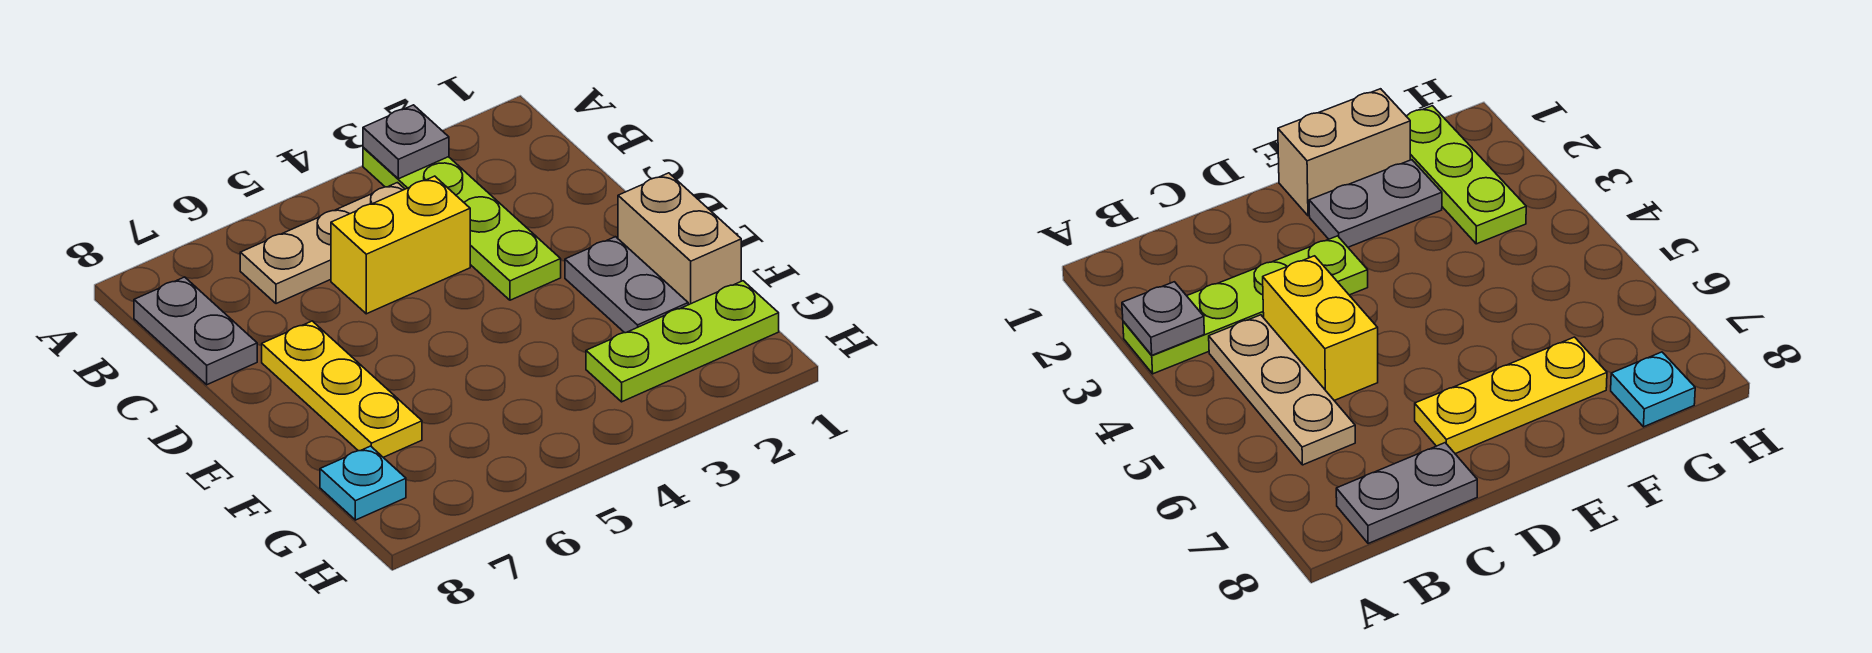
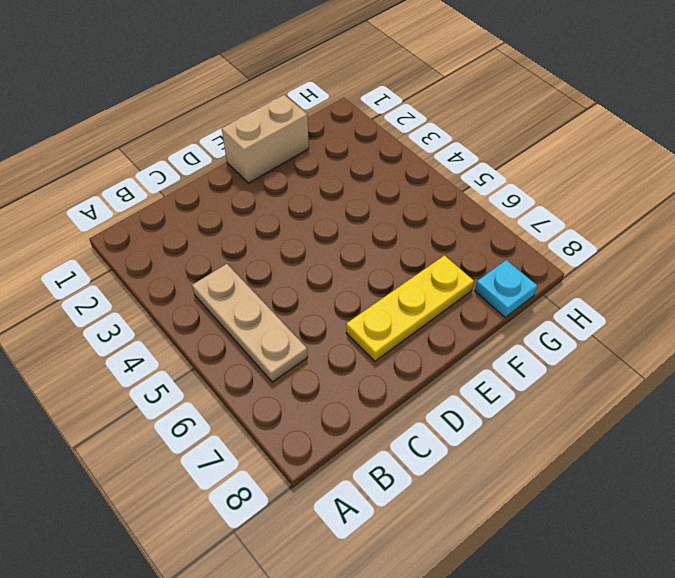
none -> lime 1x4 plate [363,147,561,300]
none -> grey 1x2 plate [134,277,257,385]

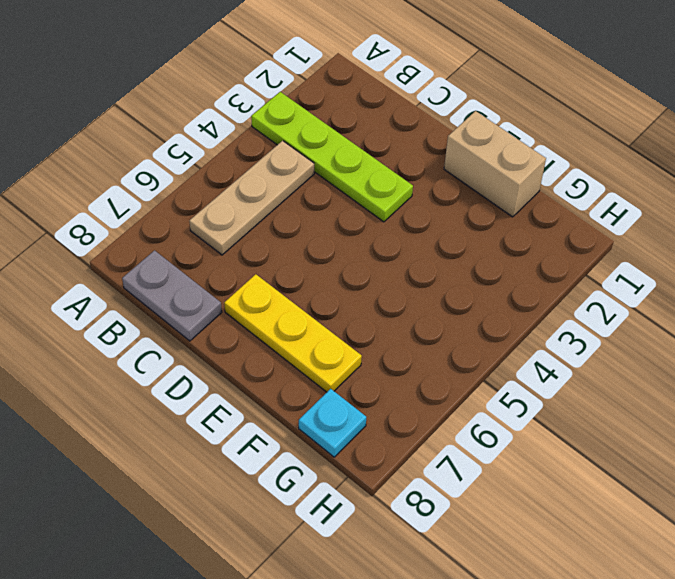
none -> yellow 1x2 brick [331,176,470,314]
none -> grey 1x2 plate [565,237,688,333]

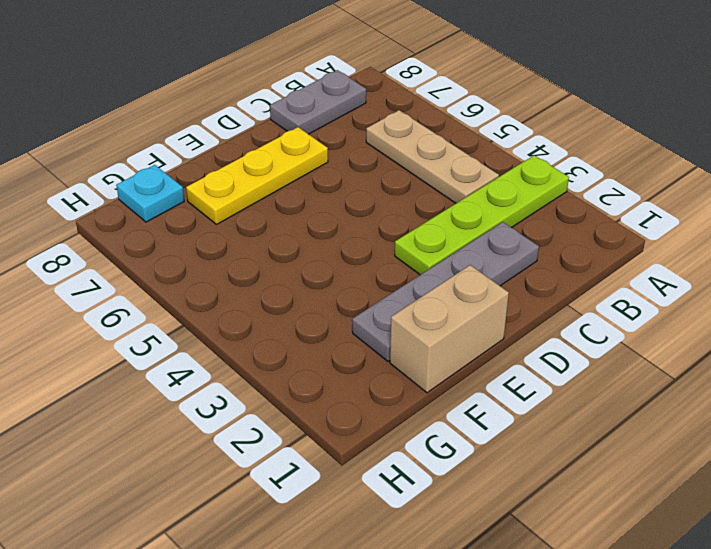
grey 1x4 plate [352,222,539,361] -> grey 1x2 plate [565,237,688,333]
none -> yellow 1x2 brick [331,176,470,314]
none -> lime 1x3 plate [586,281,779,402]

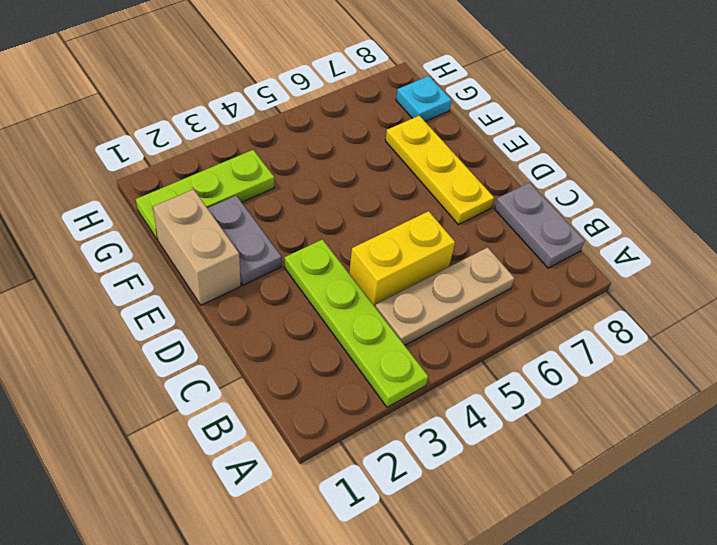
none -> grey 1x1 plate [363,105,449,179]

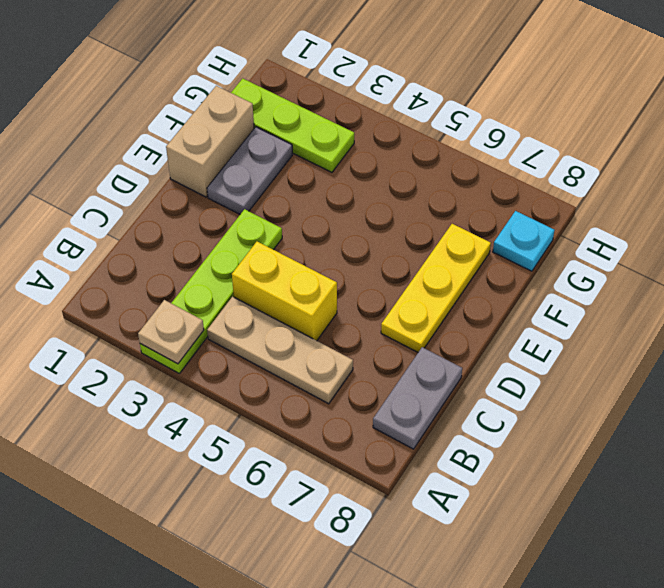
tan 1x1 plate [138,300,204,364] -> grey 1x1 plate [363,105,449,179]

